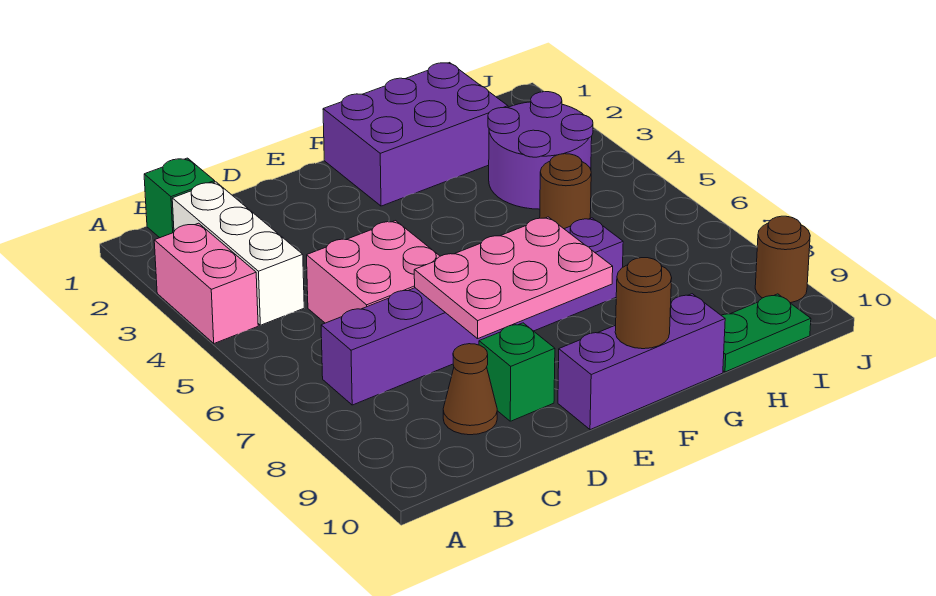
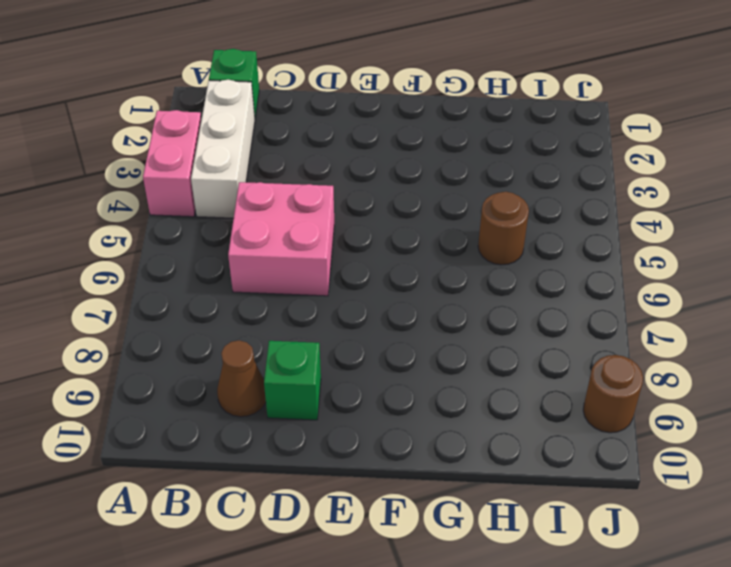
none -> purple 1x6 brick [321,218,623,405]
none -> purple 1x3 brick [558,294,725,430]
none -> purple 2x3 brick [323,63,508,206]

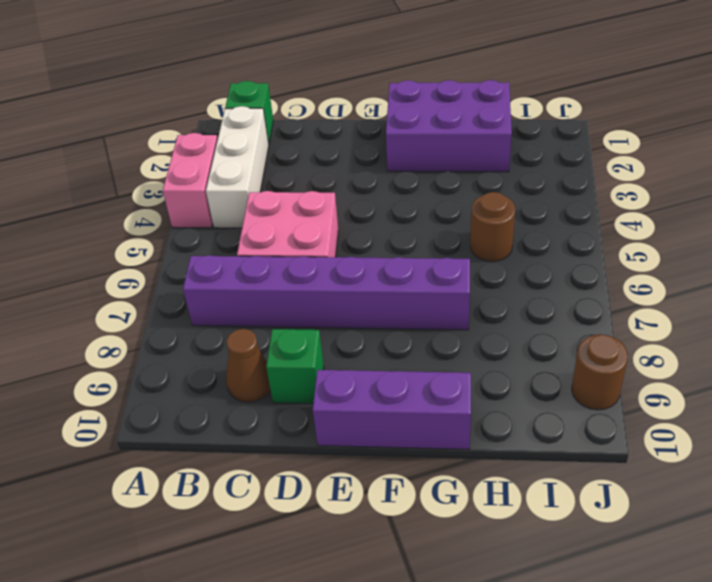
none -> purple 2x2 round brick [488,92,593,209]
none -> green 1x2 plate [721,294,811,372]
none -> pink 2x3 plate [414,217,613,339]

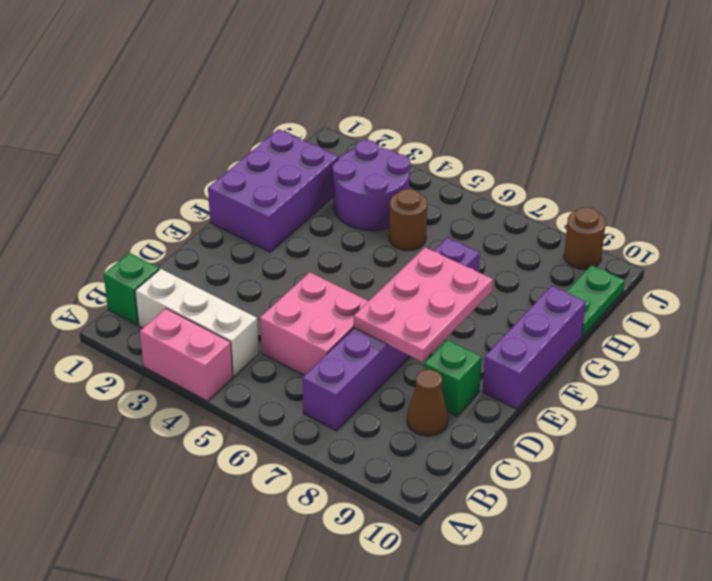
none -> brown 1x1 round brick [615,258,672,349]

